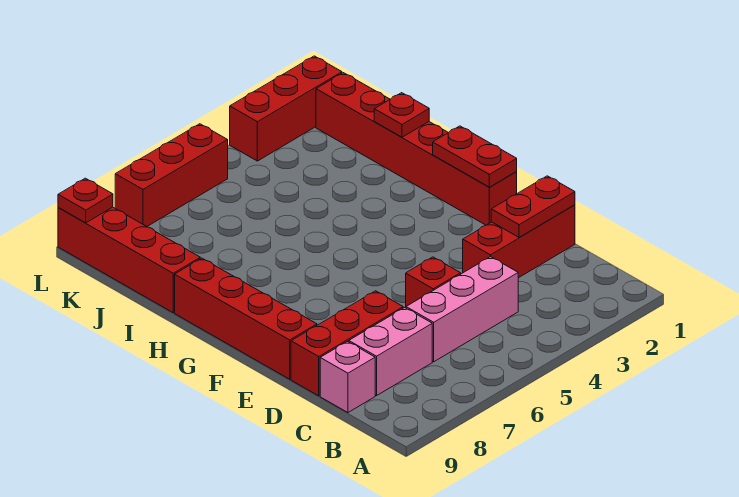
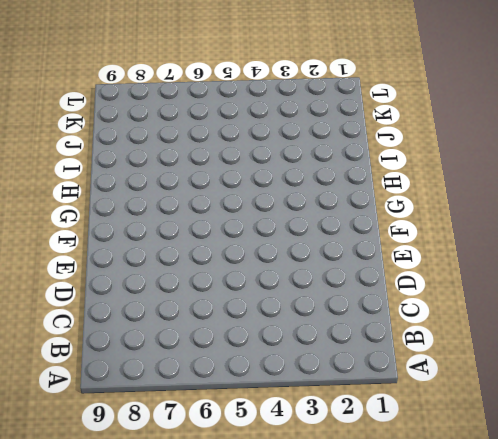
none -> pink 1x3 brick [406,257,518,362]
none -> pink 1x2 brick [349,308,432,396]
none -> pink 1x1 brick [320,342,375,413]

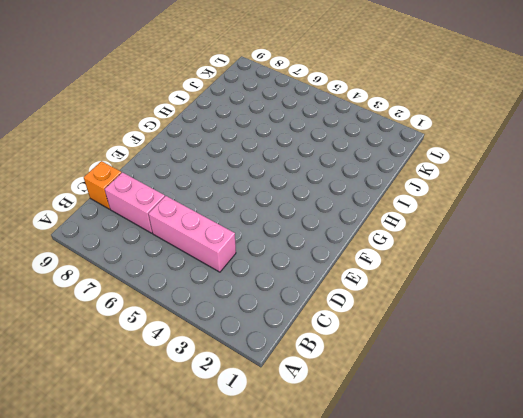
orange 1x1 brick [84,161,121,209] -> pink 1x1 brick [320,342,375,413]
none -> red 1x3 brick [463,205,575,278]
none -> red 1x1 brick [406,257,461,306]
none -> red 1x3 brick [291,291,403,396]

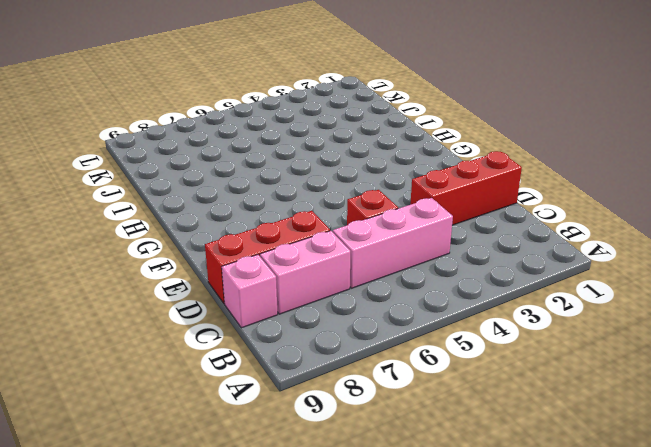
none -> red 1x4 brick [175,258,317,379]
none -> red 1x6 brick [316,73,517,225]
none -> red 1x4 brick [58,207,200,313]

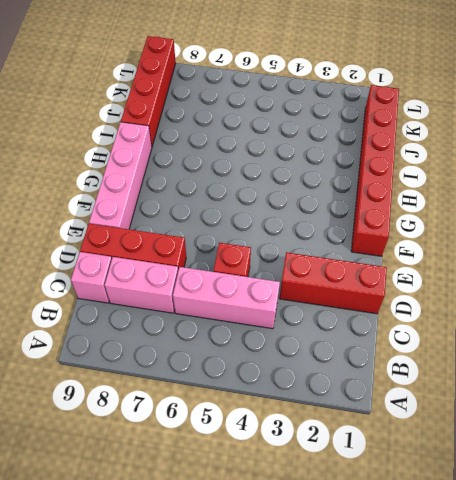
pink 1x4 brick [89,122,152,229] -> red 1x4 brick [175,258,317,379]
none -> red 1x3 brick [230,56,342,161]
none -> red 1x3 brick [115,124,228,226]
none -> red 1x2 plate [491,176,575,238]

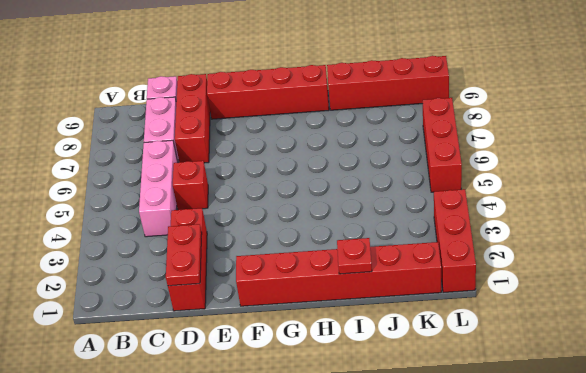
none -> red 1x2 plate [433,126,517,187]
none -> red 1x1 plate [58,178,113,223]

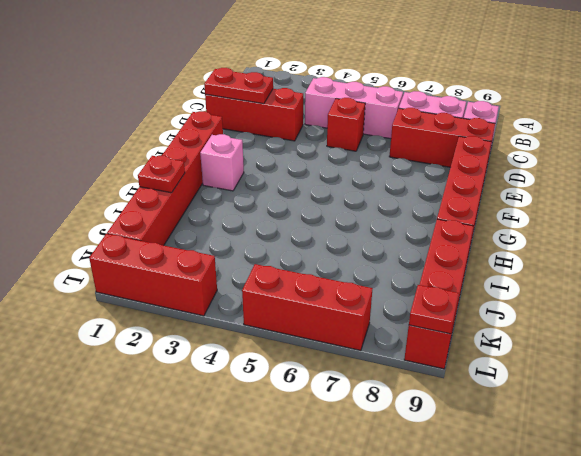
pink 1x1 brick [200,134,244,191] -> none
none -> red 1x2 plate [433,126,517,187]

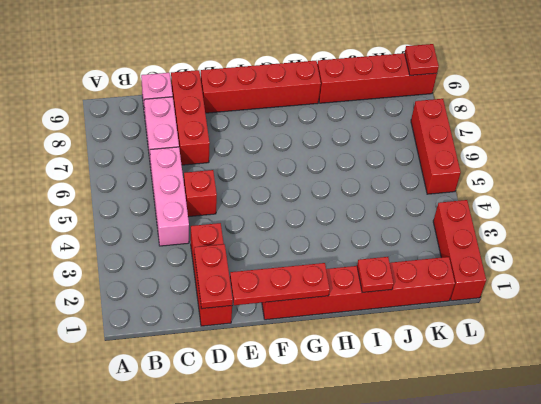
red 1x3 plate [230,263,330,305] -> red 1x2 plate [433,126,517,187]

